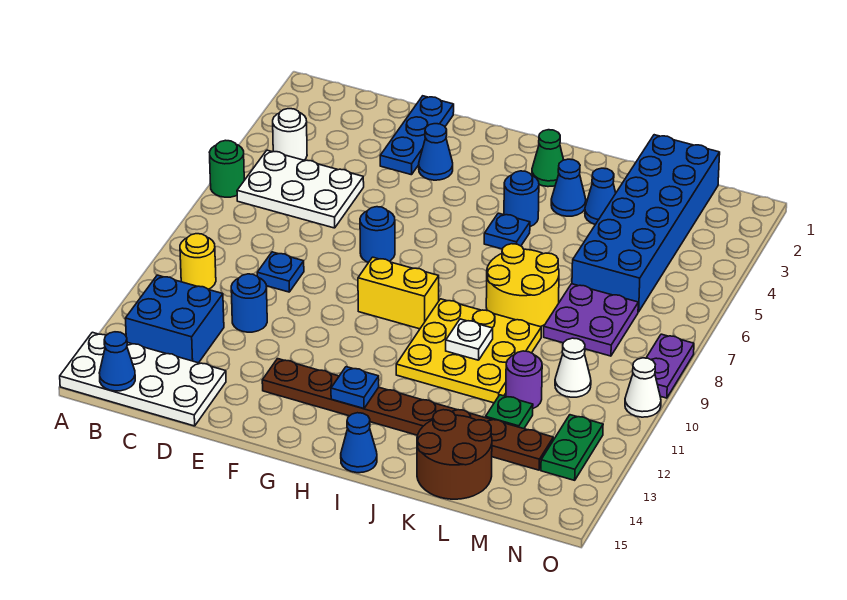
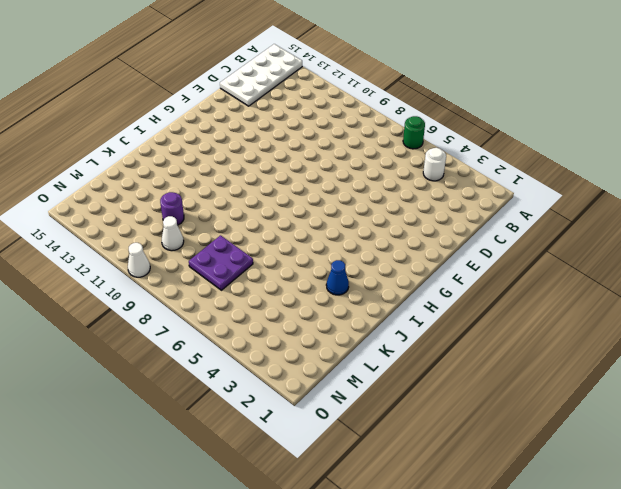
none -> white 2x3 plate [237,150,364,228]
none -> yellow 1x1 round brick [180,234,216,289]
none -> blue 2x2 brick [125,275,224,363]
none -> blue 1x1 plate [257,252,304,292]

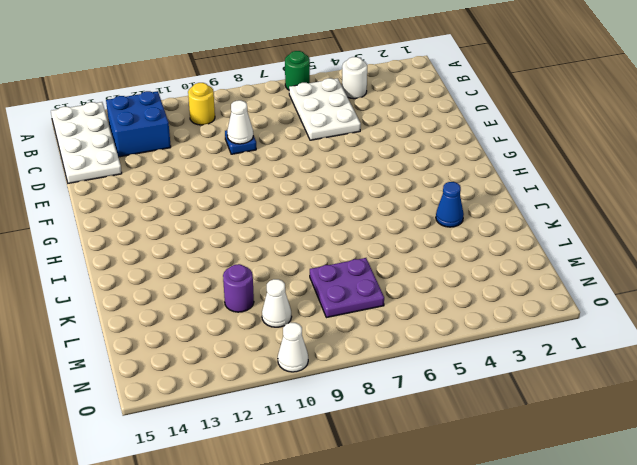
white 1x1 cone [227,100,253,144] -> none
none -> blue 1x1 round brick [231,274,267,332]
none -> blue 1x3 plate [380,96,454,175]
none -> blue 1x1 cone [419,124,453,180]
none -> blue 1x1 round brick [360,207,395,263]

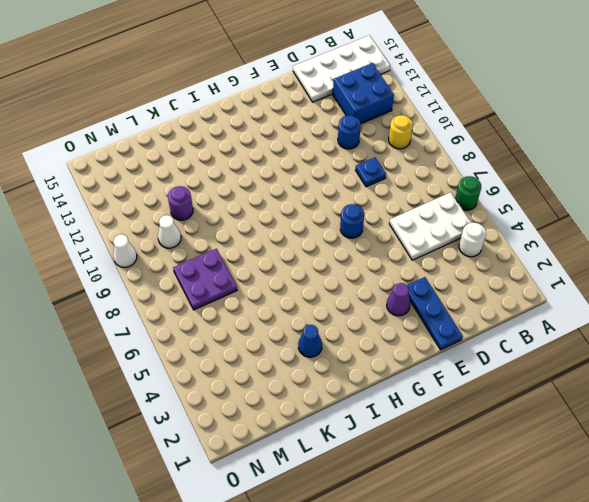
purple 1x1 cone [387,283,410,316] -> blue 1x1 cone [419,124,453,180]
none -> brown 1x8 plate [262,359,553,470]
none -> yellow 1x2 brick [358,257,439,329]
none -> green 1x1 cone [532,130,564,187]
none -> blue 1x1 round brick [504,171,539,227]

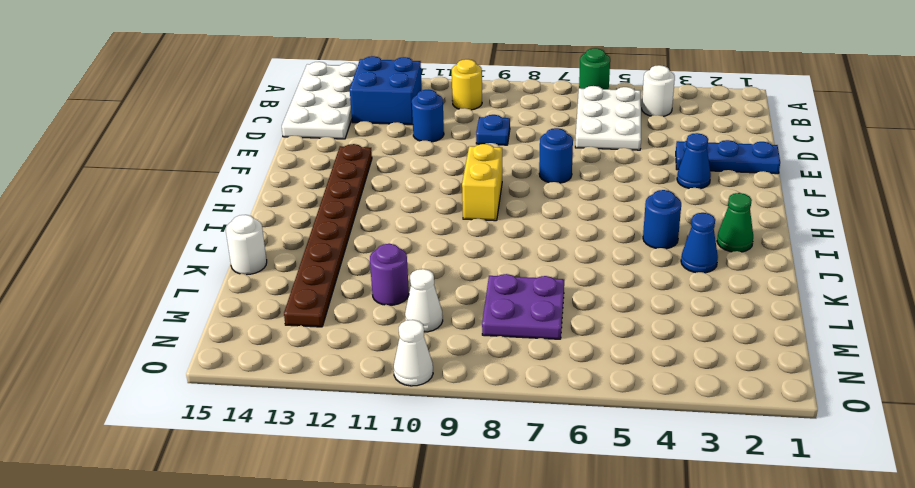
white 1x1 round brick [226,215,267,275] -> brown 2x2 round brick [417,410,492,499]
none -> blue 1x1 plate [484,213,530,249]
none -> yellow 3x3 plate [396,299,541,403]
none -> blue 1x1 cone [341,413,377,473]
none -> yellow 2x2 round brick [486,244,559,327]

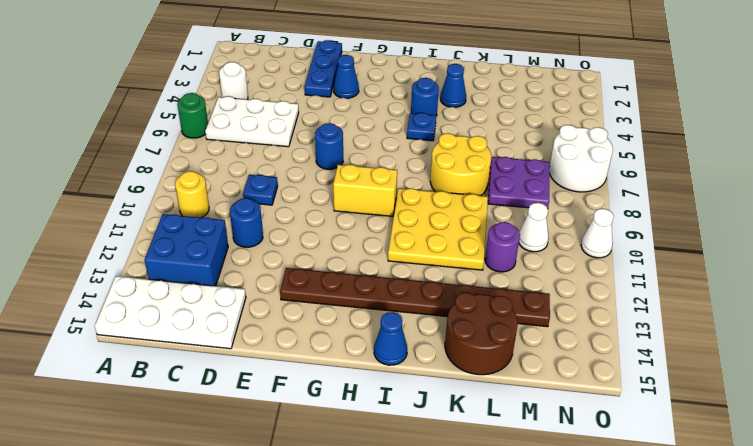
white 2x2 round brick [549,125,613,192] -> none
none -> green 1x1 cone [532,130,564,187]
none -> blue 1x1 cone [585,168,616,225]
none -> blue 2x6 brick [572,135,720,312]
none -> green 1x1 plate [486,395,533,429]

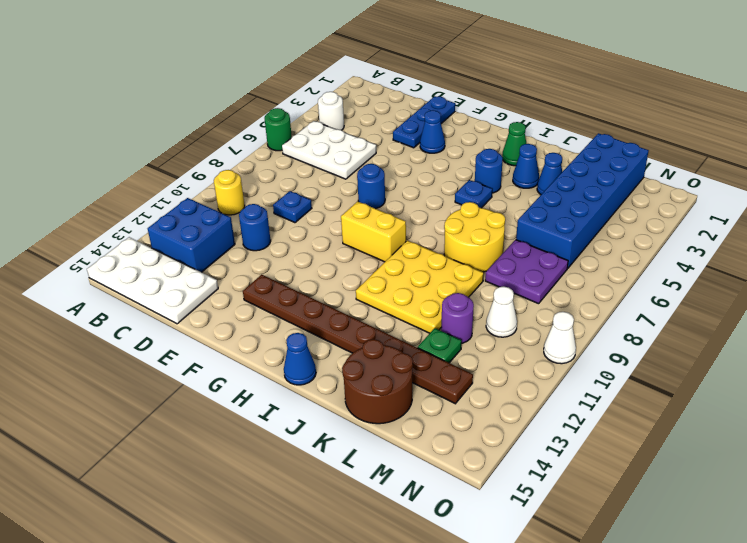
none -> green 1x2 plate [541,415,603,480]
none -> purple 1x2 plate [646,334,694,398]
none -> blue 1x1 cone [99,332,135,391]
none -> blue 1x1 plate [331,367,379,408]

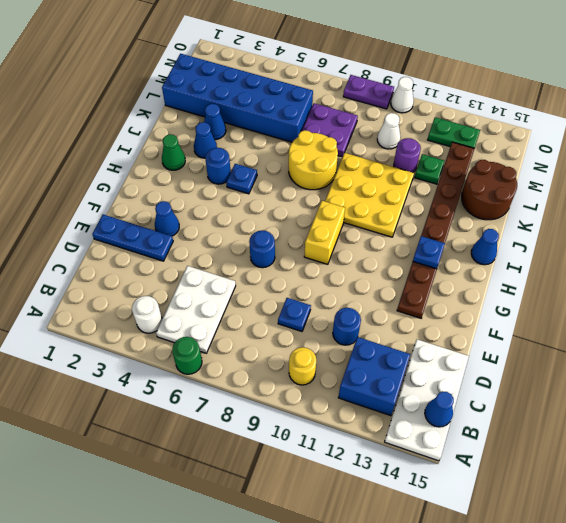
none -> white 1x1 plate [446,319,493,360]

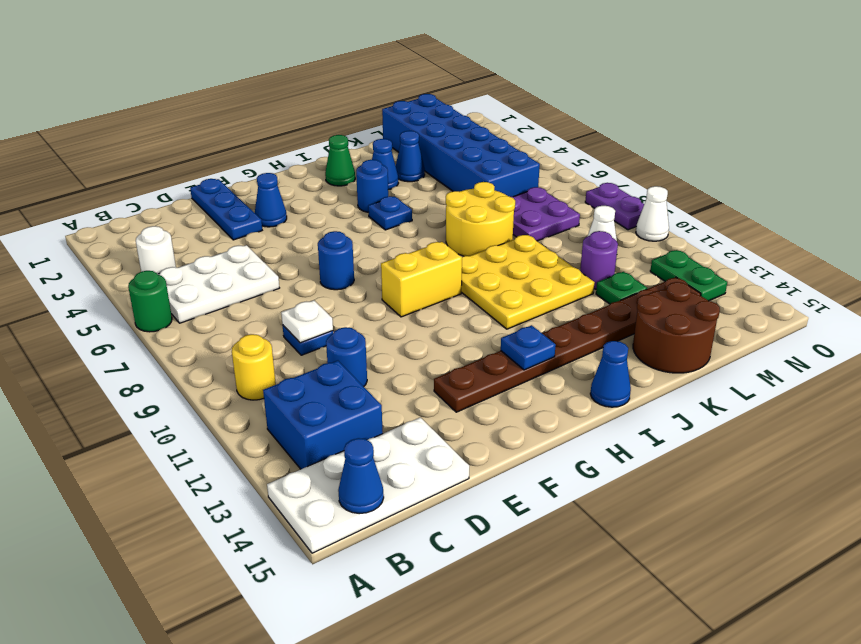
white 1x1 plate [281,300,333,343] -> white 1x1 plate moved to [446,319,493,360]

